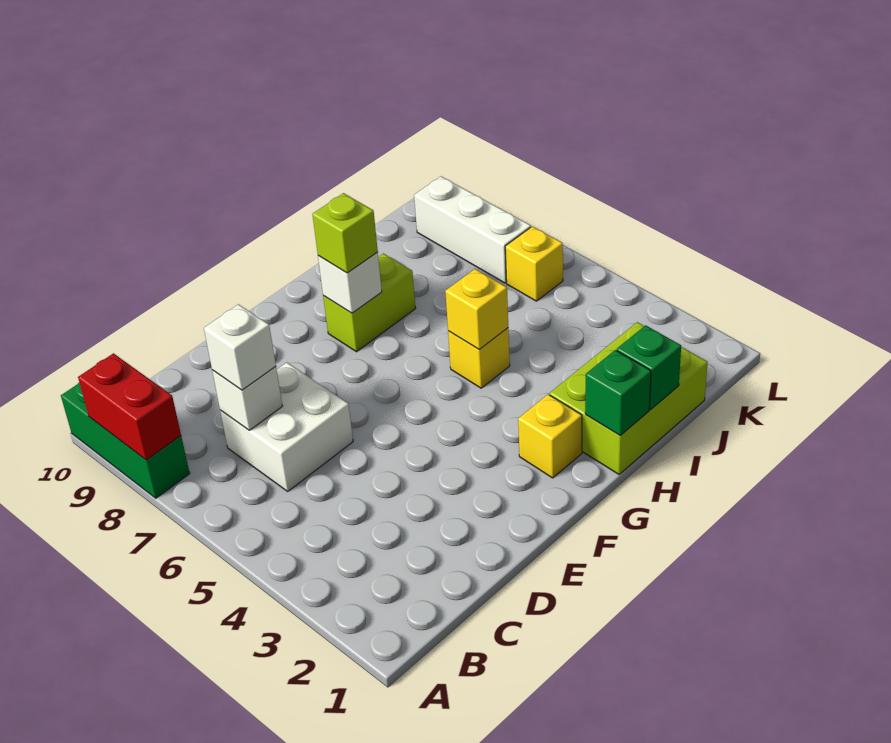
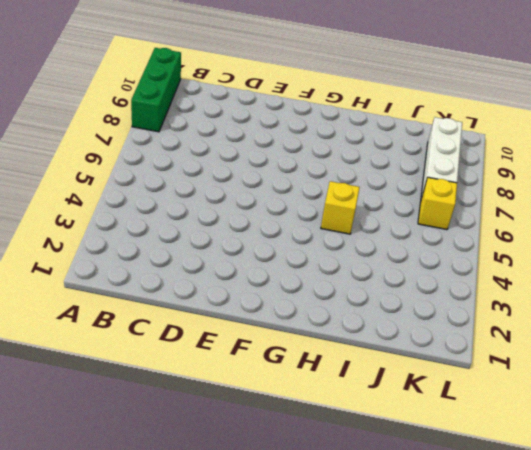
none -> white 2x2 brick [220,363,353,491]
none -> yellow 1x1 brick [518,394,582,478]
none -> lime 1x2 brick [323,254,416,352]

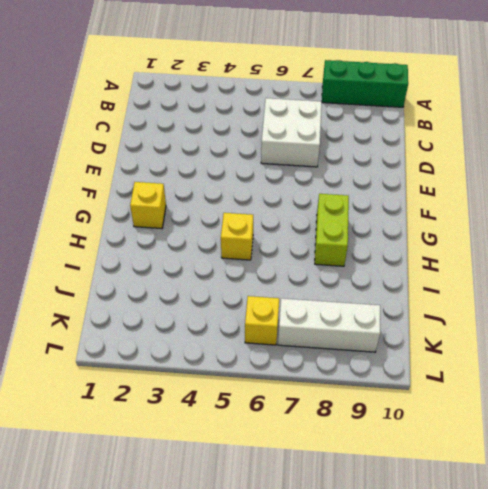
none -> lime 2x3 brick [550,322,708,474]
none -> red 1x2 brick [78,353,181,460]
none -> white 1x1 brick [212,366,282,430]

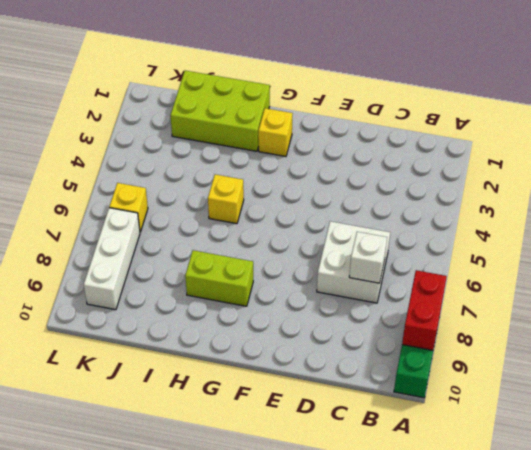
none -> white 1x1 brick [318,252,382,313]
none -> green 1x1 brick [585,350,651,436]
none -> yellow 1x1 brick [445,269,508,350]

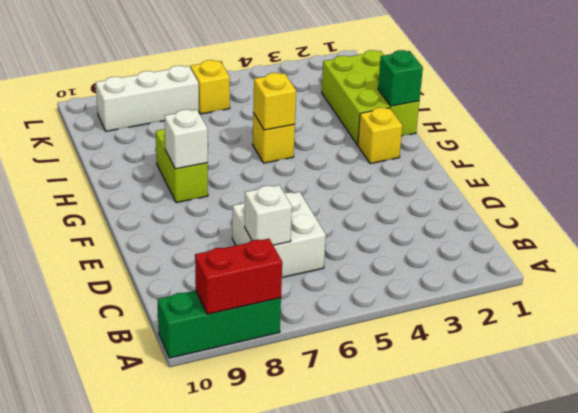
none -> green 1x1 brick [617,325,681,410]
none -> white 1x1 brick [204,304,276,390]
none -> lime 1x1 brick [312,193,378,273]

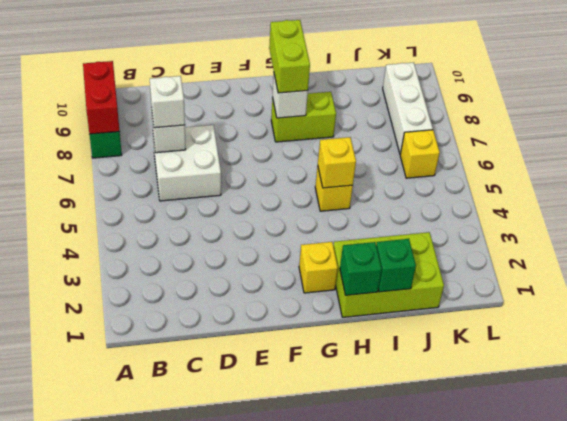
lime 1x2 brick [269,20,310,93] -> lime 1x1 brick [312,193,378,273]

